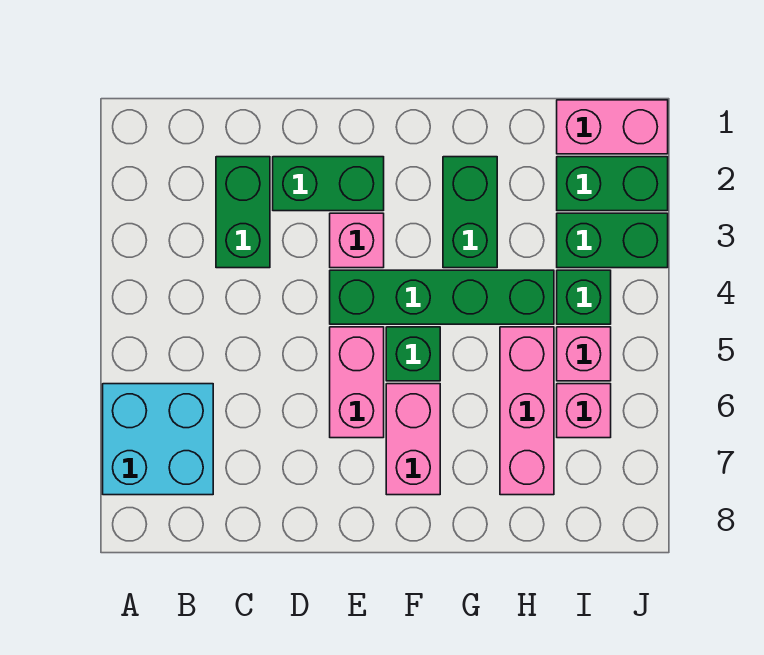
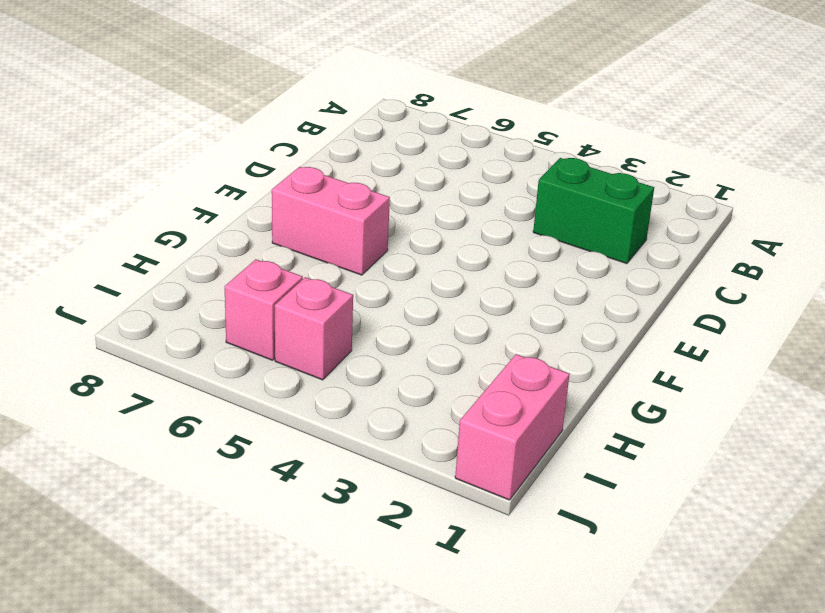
none -> cyan 2x2 brick [103,384,213,495]
none -> green 1x2 brick [273,157,384,211]
none -> pink 1x1 brick [330,213,384,268]

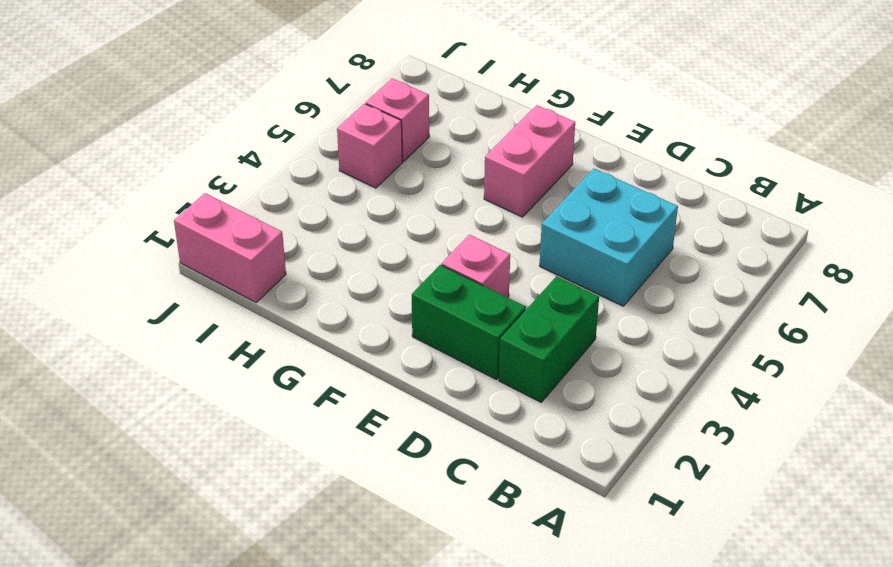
cyan 2x2 brick [540,168,678,306] -> cyan 2x2 brick moved to [103,384,213,495]
none -> green 1x4 brick [330,270,554,324]
none -> pink 1x2 brick [330,327,384,438]
none -> green 1x1 brick [386,327,440,381]

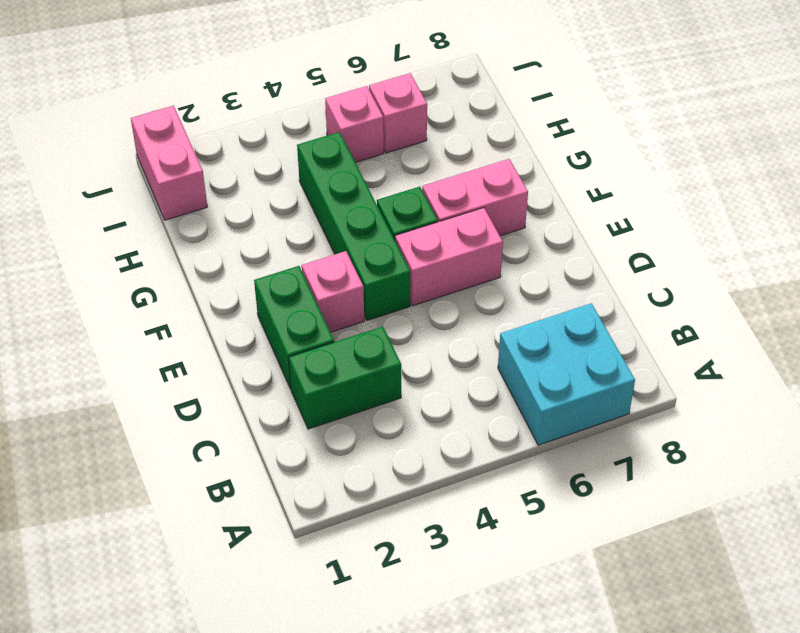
none -> green 1x2 brick [443,157,497,268]
none -> pink 1x3 brick [500,327,554,495]
none -> green 1x2 brick [557,157,668,211]

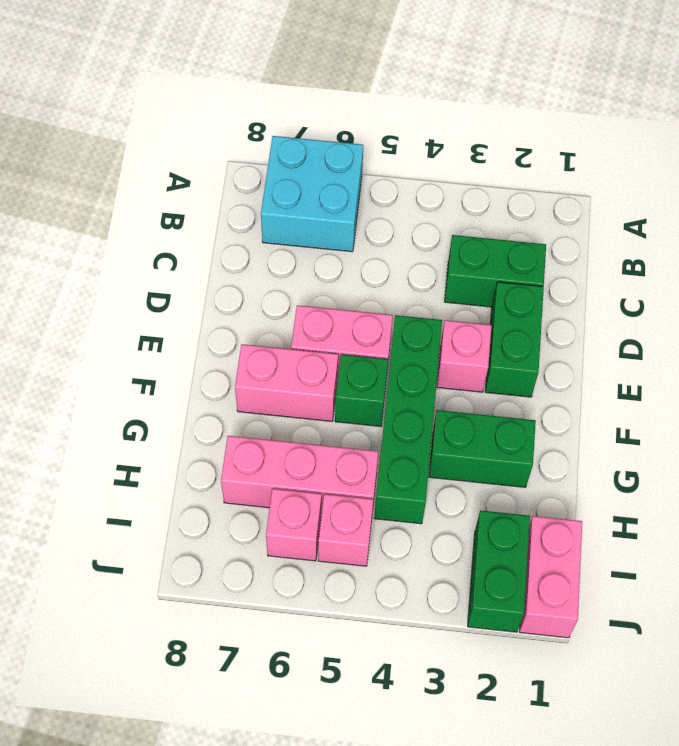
none -> green 1x2 brick [557,213,668,268]
none -> green 1x1 brick [557,270,611,324]

